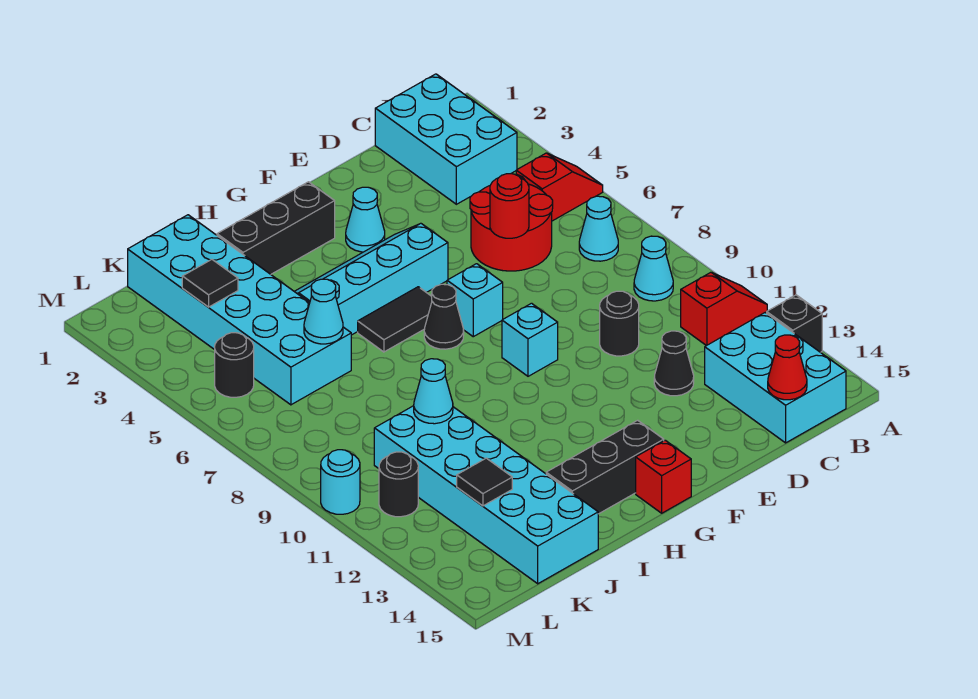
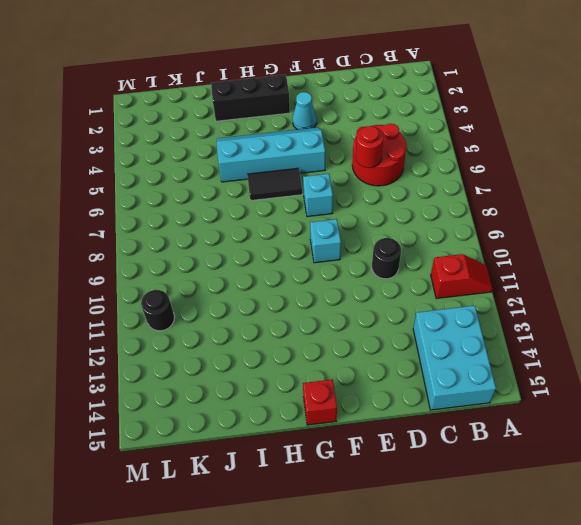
none -> red 1x2 slope [516,153,603,221]
none -> black 1x1 brick [767,295,822,352]
none -> cyan 2x3 brick [375,74,517,204]
none -> cyan 1x1 cone [579,196,618,261]

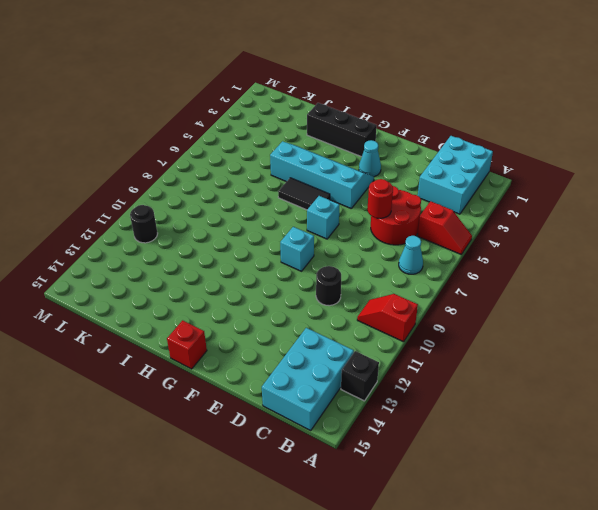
red 1x2 slope [357,294,418,342] -> red 1x2 slope turned to [681,272,767,346]
none -> cyan 1x1 cone [634,236,673,301]
none -> black 1x1 cone [654,331,694,396]
none -> black 1x1 cone [424,284,464,349]
none -> black 1x3 brick [546,420,664,514]

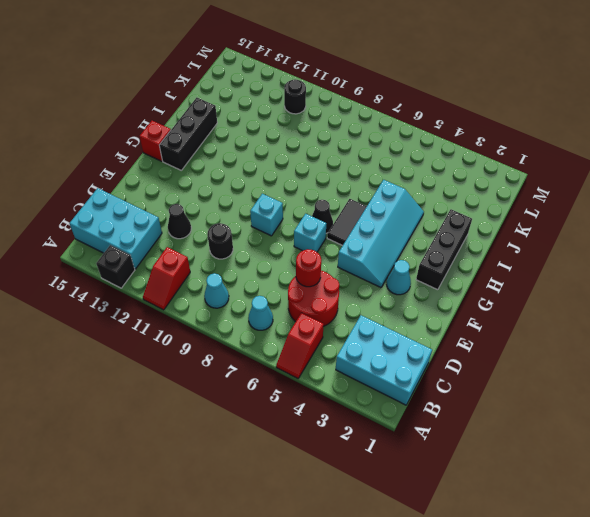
none -> cyan 2x6 brick [128,215,351,405]
none -> cyan 2x6 brick [374,406,598,584]
none -> black 1x1 round brick [215,333,254,397]
none -> cyan 1x1 round brick [321,450,360,514]

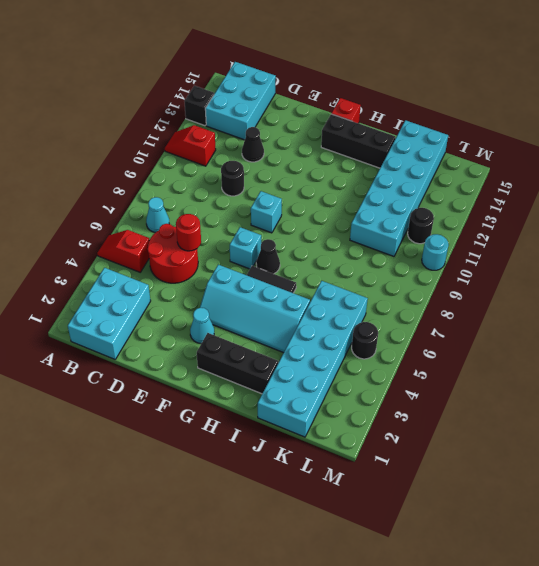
none -> cyan 1x1 cone [634,236,673,301]
none -> red 1x1 cone [768,335,807,400]
none -> cyan 1x1 cone [304,279,343,344]
none -> cyan 1x1 cone [414,359,453,424]

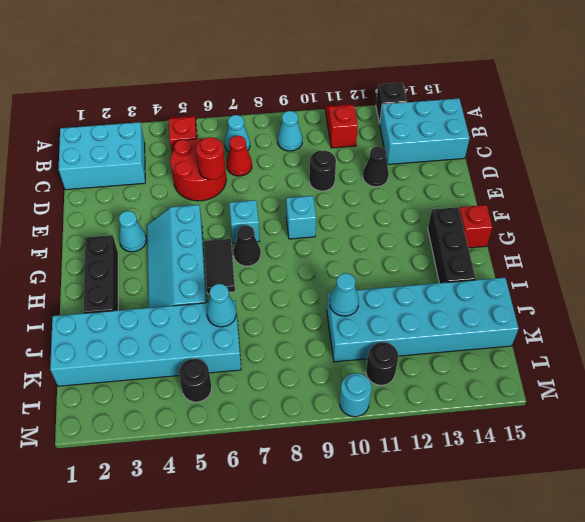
red 1x1 cone [227,136,252,176] -> red 1x1 cone moved to [768,335,807,400]
none -> black 1x1 tile [182,260,238,307]
none -> black 1x1 tile [457,458,512,506]

